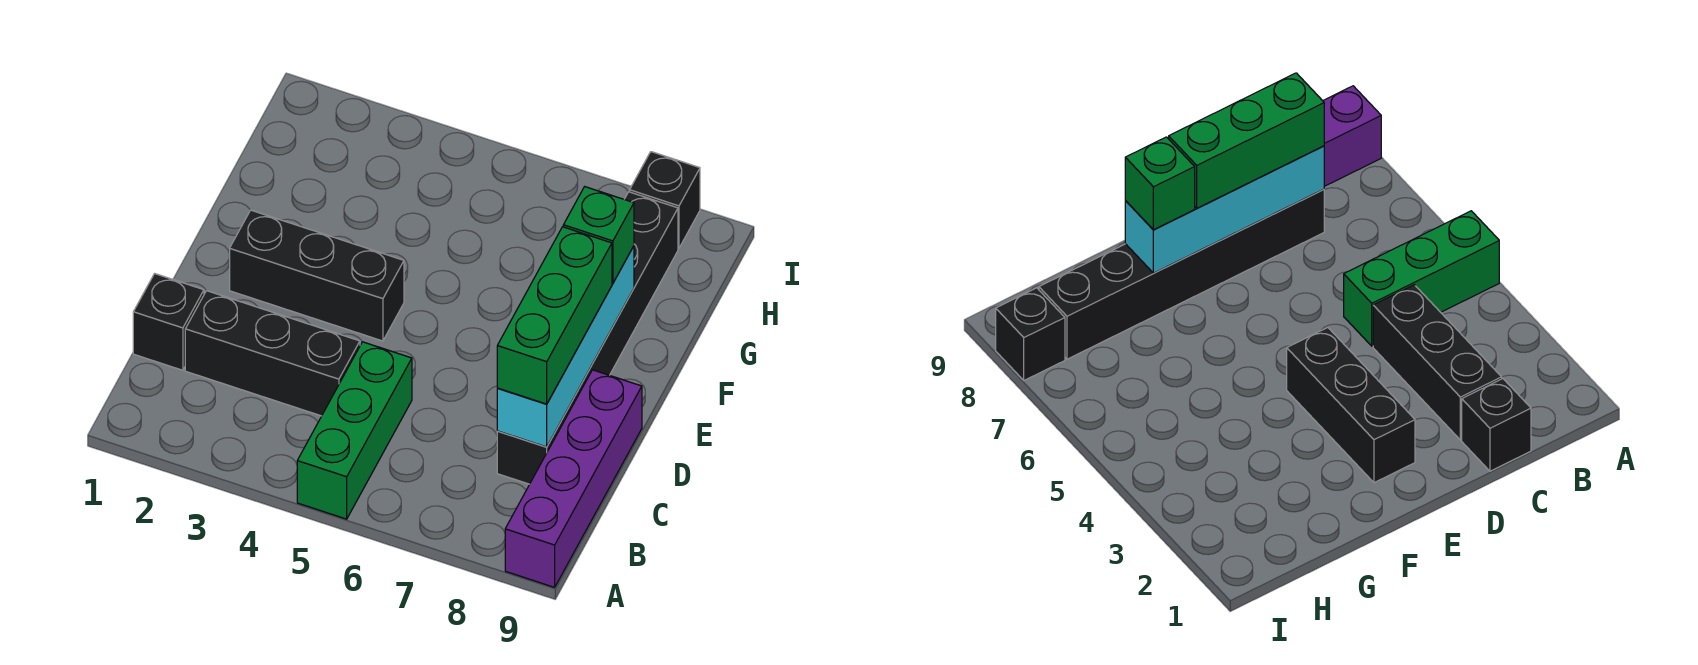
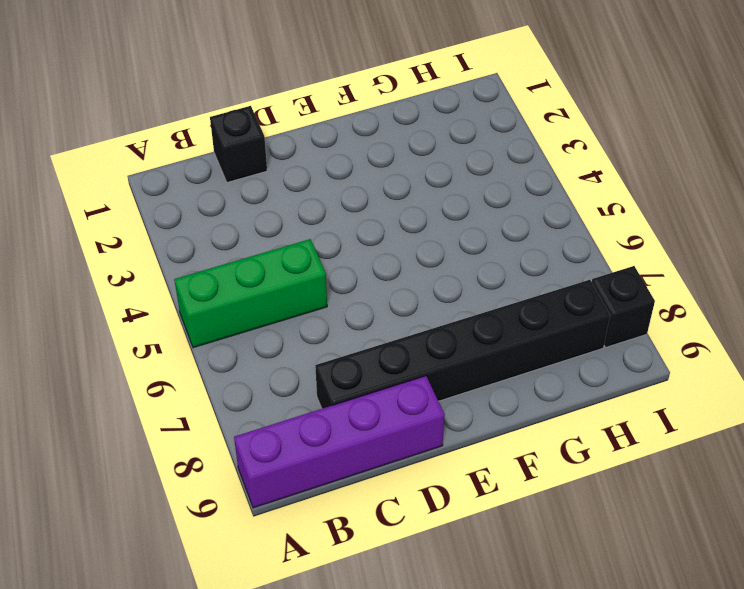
none -> black 1x3 brick [185,291,360,416]
none -> black 1x3 brick [230,210,404,341]

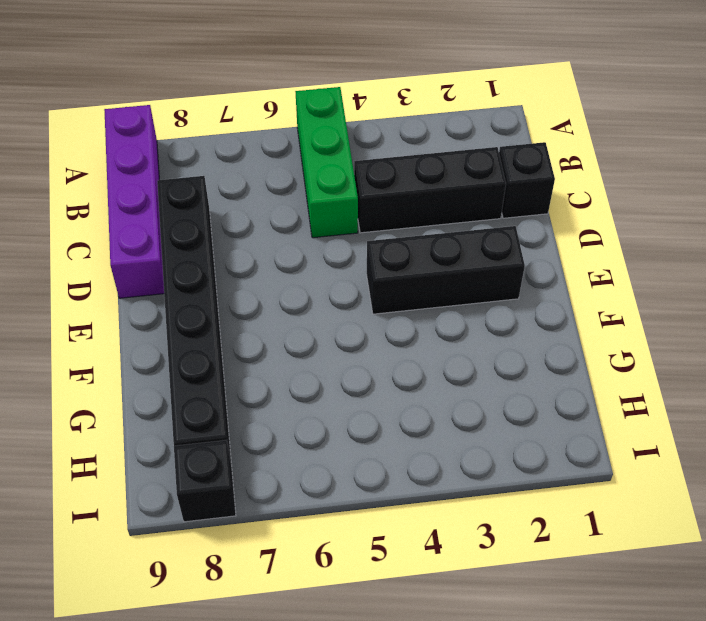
none -> cyan 1x4 brick [497,246,634,447]
none -> green 1x3 brick [497,227,612,404]

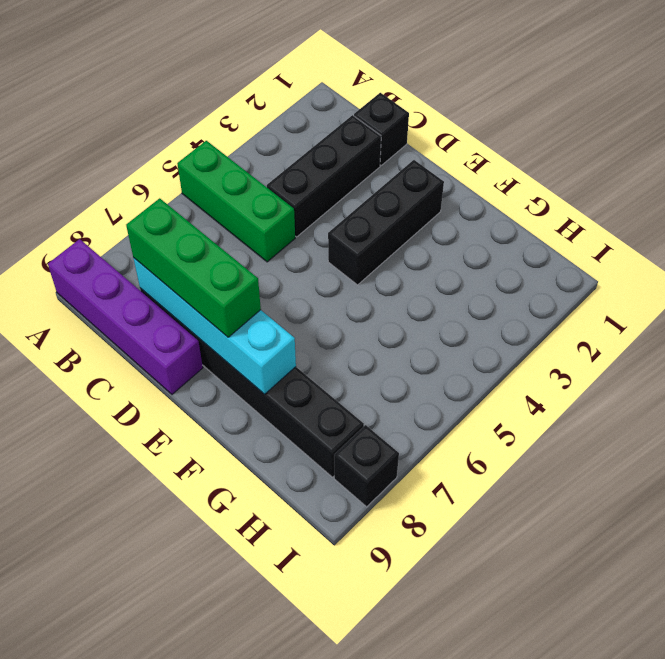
none -> green 1x1 brick [563,187,634,283]

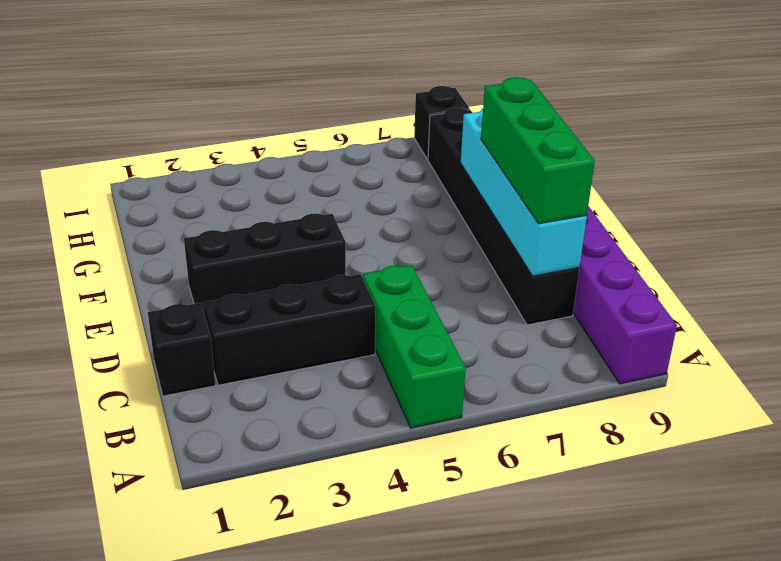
none -> green 1x1 brick [563,187,634,283]

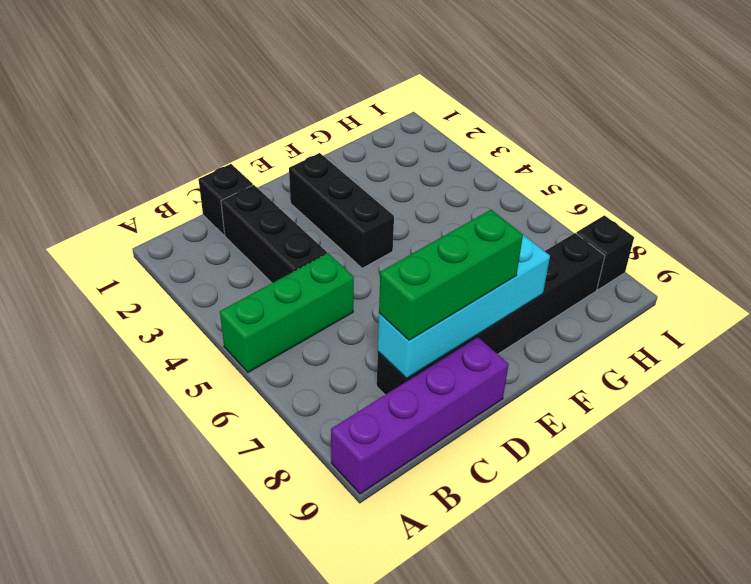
none -> green 1x1 brick [563,187,634,283]

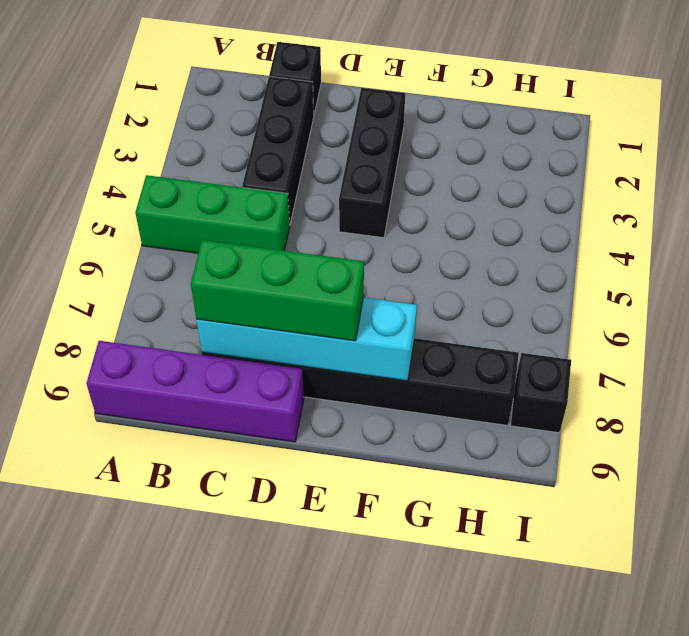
none -> green 1x1 brick [563,187,634,283]

